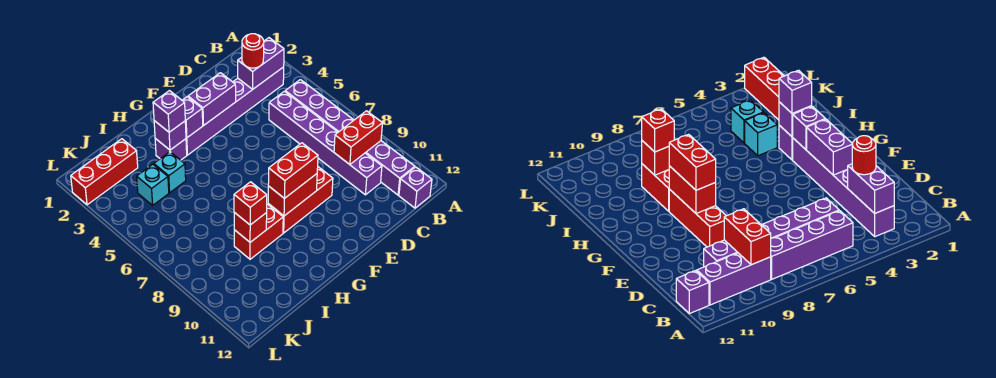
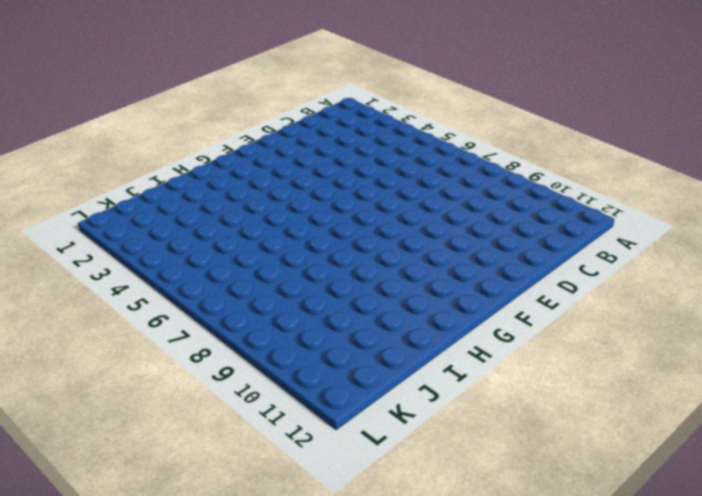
none -> purple 1x6 brick [186,67,284,155]
none -> purple 1x4 brick [285,80,354,132]
none -> purple 1x3 brick [366,141,415,195]

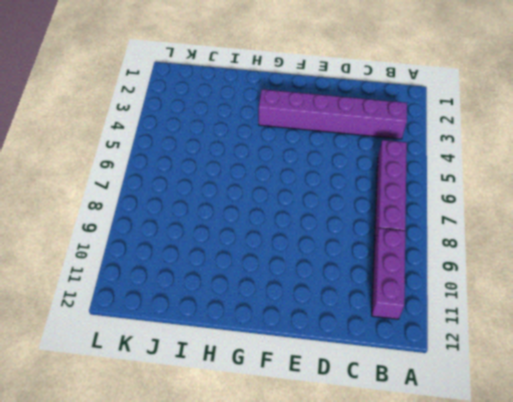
none -> purple 1x1 brick [399,167,432,208]
none -> purple 1x6 brick [269,91,382,195]
none -> red 1x3 brick [268,167,333,233]

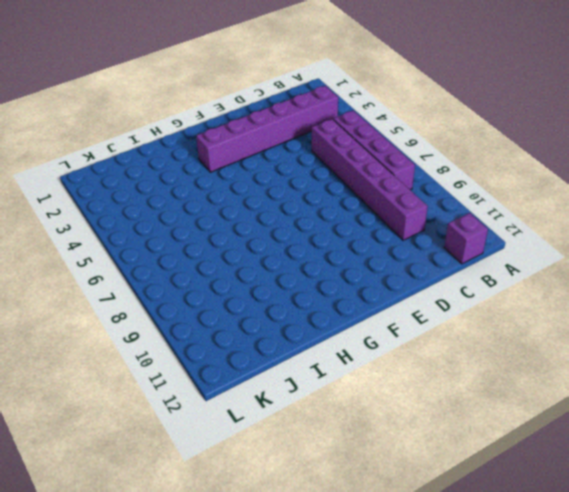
none -> purple 1x3 brick [366,141,415,195]
none -> red 1x3 brick [268,167,333,233]
none -> purple 1x1 brick [155,139,187,160]

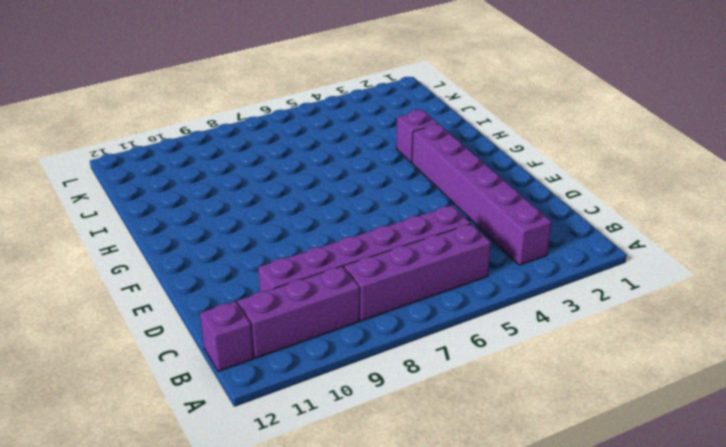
none -> red 1x3 brick [268,167,333,233]
none -> red 1x2 brick [234,204,283,259]
none -> cyan 1x1 brick [154,152,186,193]

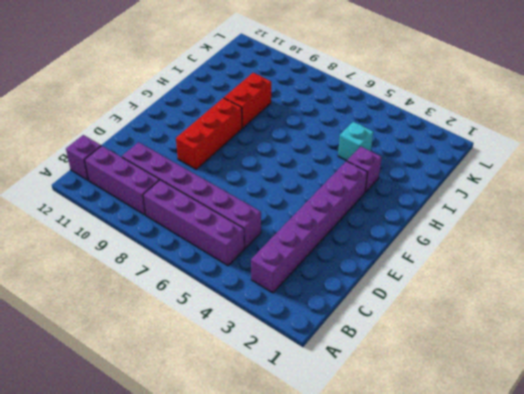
none -> red 1x3 brick [71,139,138,205]
none -> cyan 1x1 brick [137,164,169,205]
none -> purple 1x2 brick [238,38,284,89]

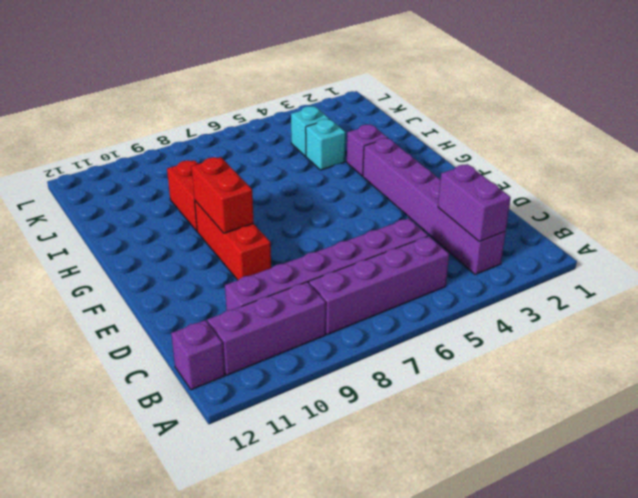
none -> red 1x3 brick [71,139,138,205]
none -> red 1x2 brick [334,111,382,164]
none -> purple 1x2 brick [188,73,236,126]

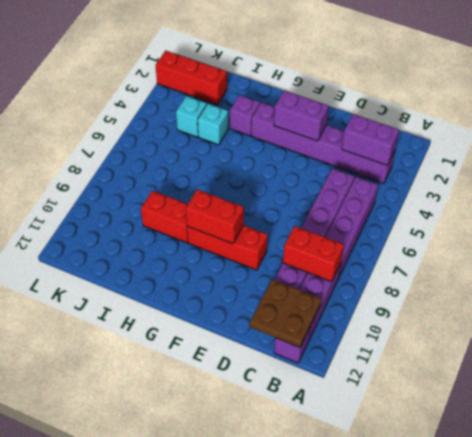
brown 2x2 plate [250,279,322,347] -> none
none -> purple 1x1 brick [182,97,203,138]
none -> purple 1x1 brick [154,121,186,150]
none -> red 1x1 brick [234,212,267,242]

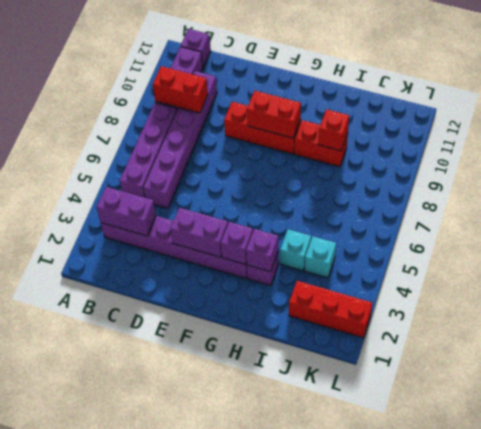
none -> red 1x1 round brick [242,34,264,68]
none -> red 1x2 brick [268,143,318,199]
none -> purple 1x1 brick [153,91,185,132]

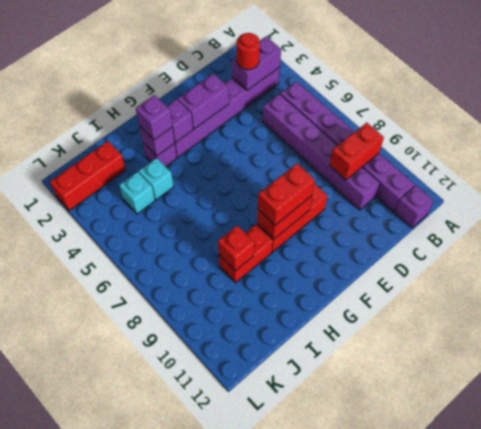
none -> red 1x1 brick [234,182,267,225]

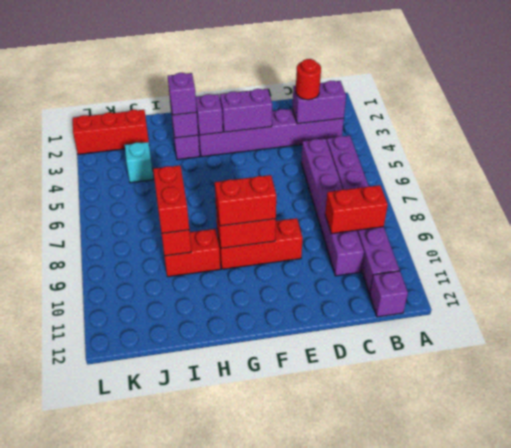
red 1x2 brick [153,165,189,233] -> red 1x1 brick [234,182,267,225]
none -> cyan 1x1 brick [154,152,186,193]

